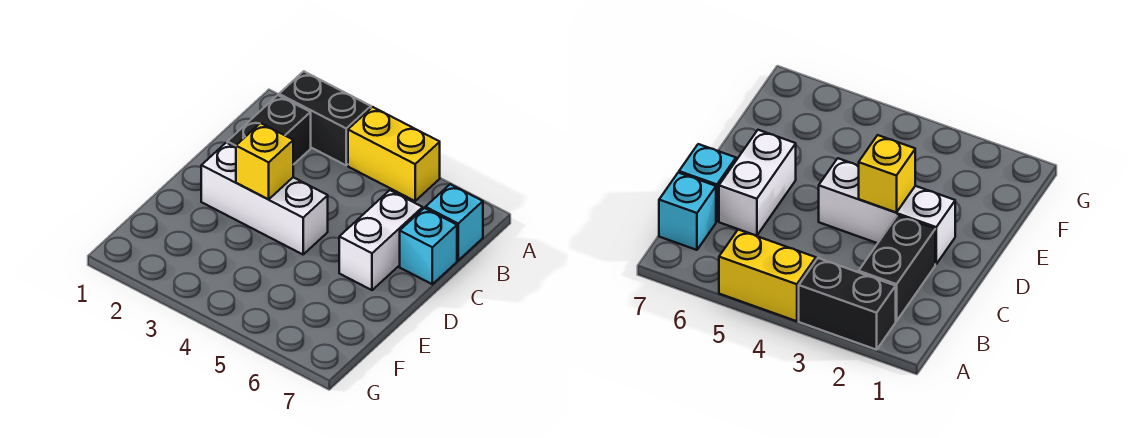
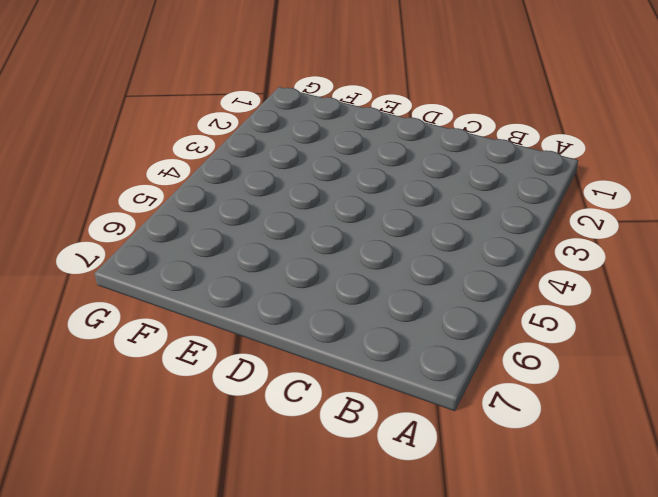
none -> black 1x2 brick [279,71,371,165]
none -> yellow 1x2 brick [348,107,440,201]

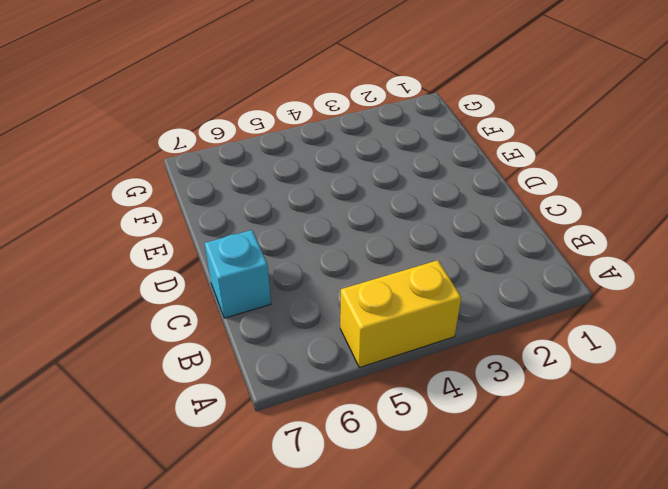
none -> black 1x2 brick [279,71,371,165]
none -> black 1x2 brick [227,95,311,165]

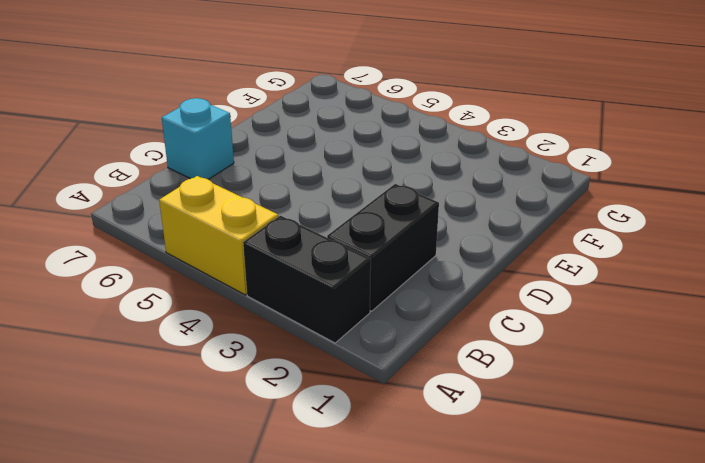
none -> cyan 1x1 brick [425,184,483,260]
none -> white 1x2 brick [339,190,423,290]

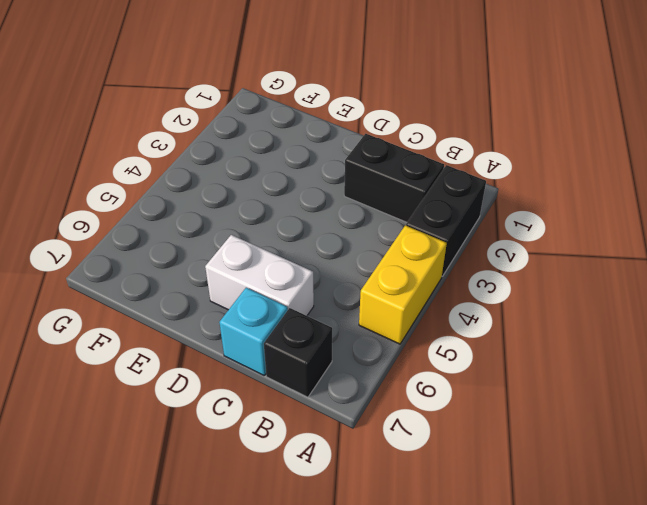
black 1x1 brick [264,308,332,397] -> cyan 1x1 brick [425,184,483,260]
none -> white 1x3 brick [201,143,328,254]
none -> yellow 1x1 brick [236,123,293,199]

